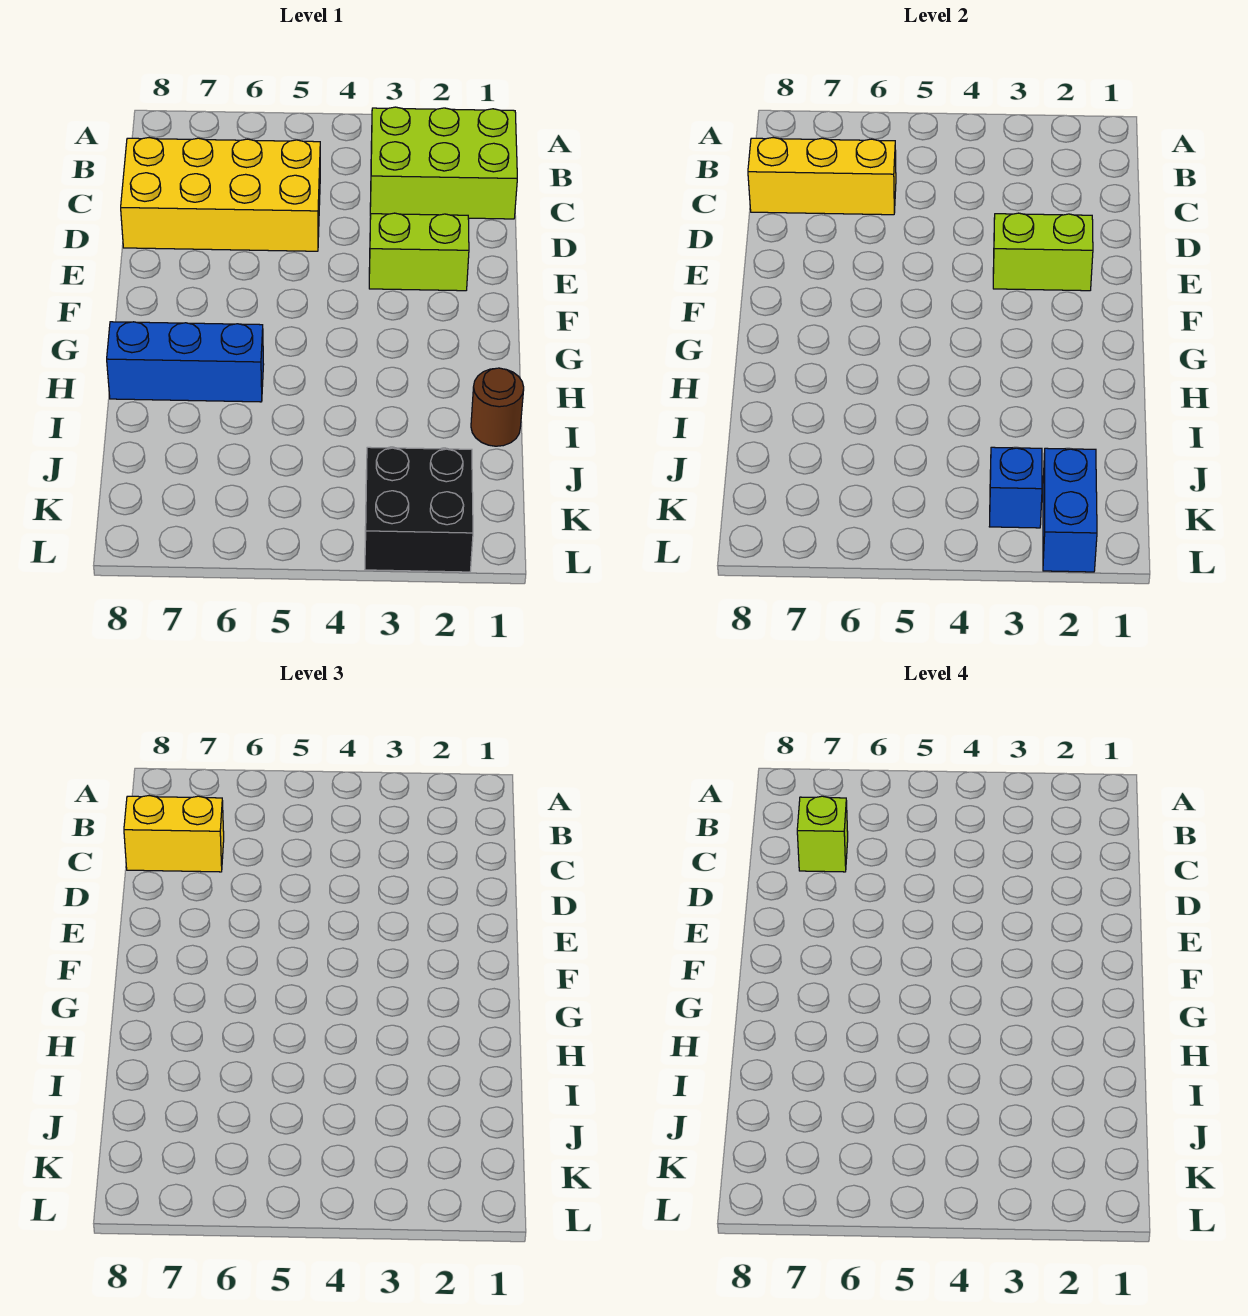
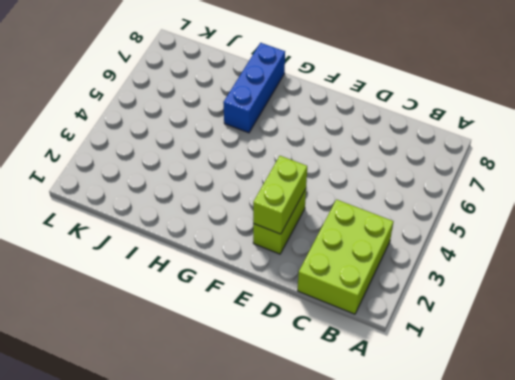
none -> yellow 2x4 brick [121,138,320,251]
none -> brown 1x1 round brick [471,368,524,446]
none -> black 2x2 brick [365,447,473,572]

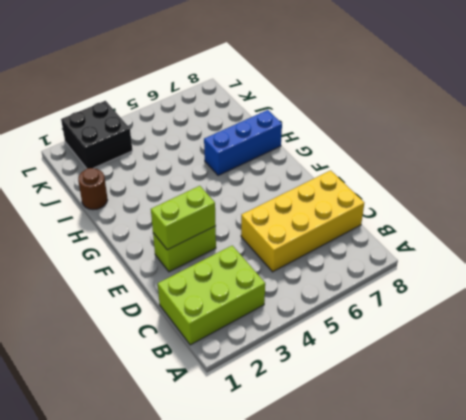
none -> yellow 1x3 brick [748,138,896,215]
none -> blue 1x2 brick [1043,448,1097,572]
none -> blue 1x1 brick [989,447,1042,528]

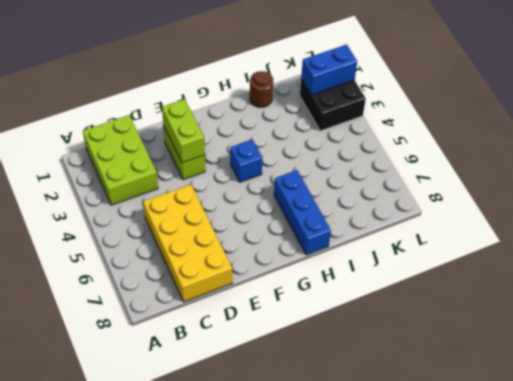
blue 1x1 brick [230,139,262,182] -> blue 1x1 brick moved to [989,447,1042,528]
none -> yellow 1x3 brick [748,138,896,215]
none -> yellow 1x2 brick [124,796,224,872]
none -> lime 1x1 brick [797,796,848,872]

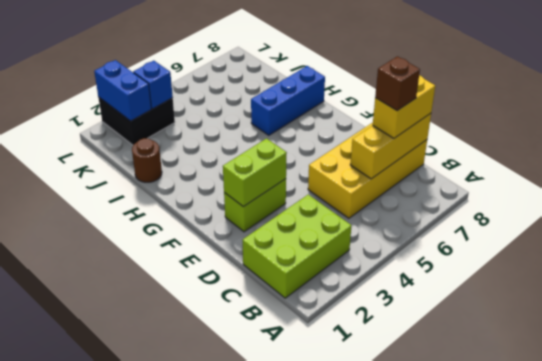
brown 1x1 brick [375,56,420,111] -> lime 1x1 brick [797,796,848,872]

